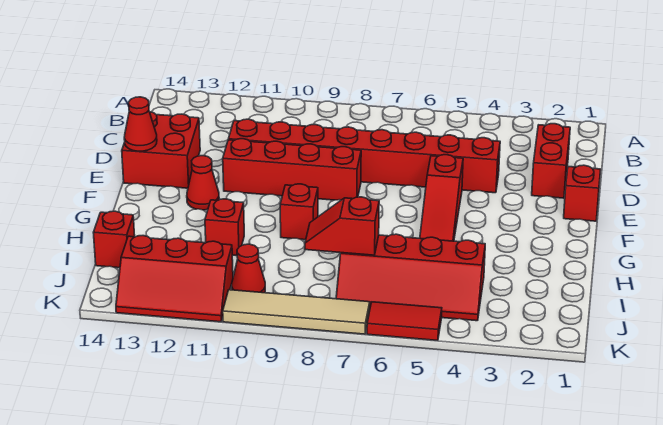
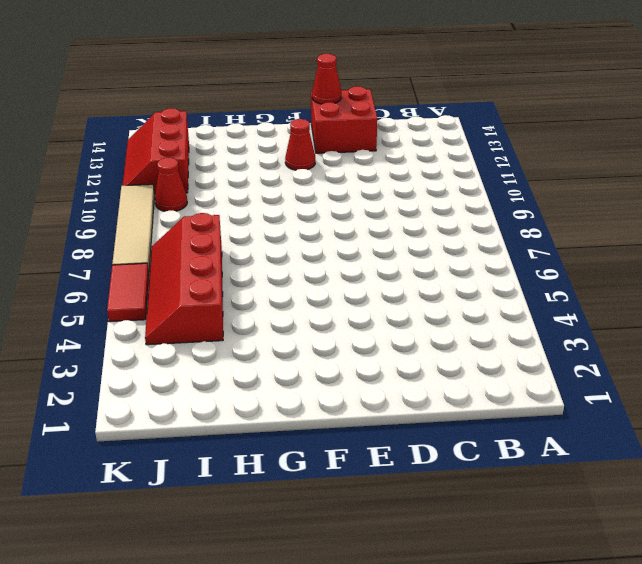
none -> red 1x2 brick [532,124,570,198]
none -> red 1x8 brick [228,119,500,193]
none -> red 1x1 brick [564,165,601,221]

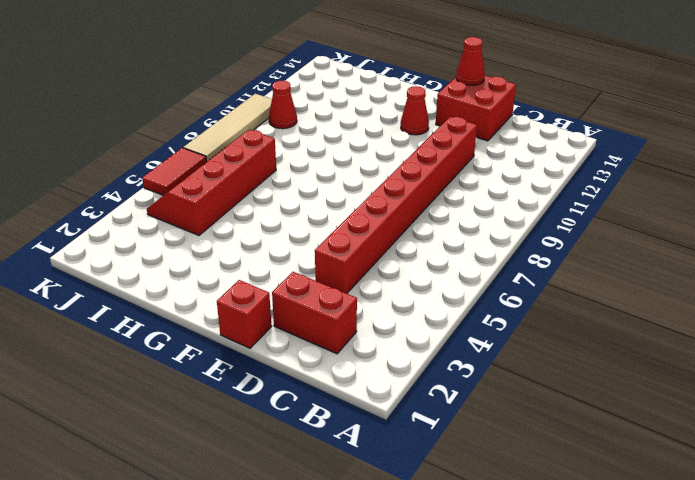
none -> red 1x3 slope [420,155,463,241]
none -> red 1x4 brick [223,139,361,200]
none -> red 1x1 brick [280,184,318,240]

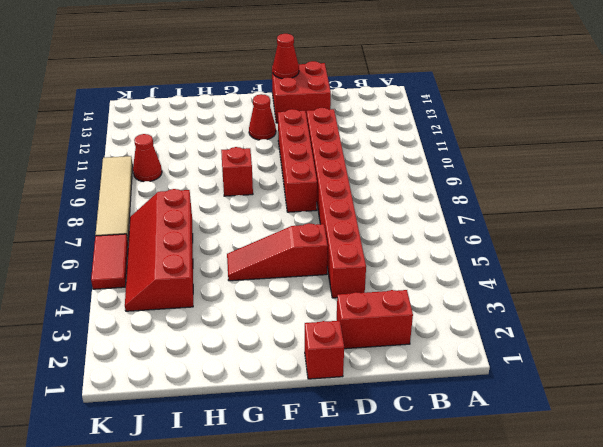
none -> red 1x1 brick [205,199,244,256]
none -> red 1x1 brick [93,211,135,268]
none -> red 2x3 slope [116,236,233,322]

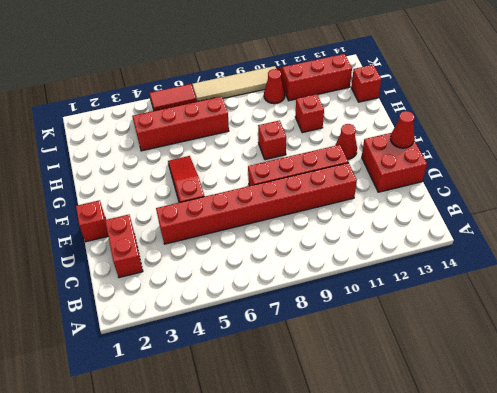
none -> red 1x2 slope [305,197,379,255]

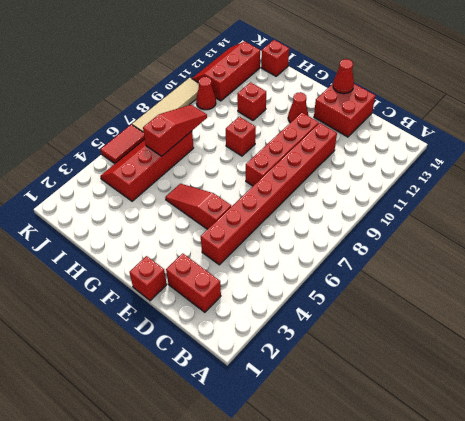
red 1x3 slope [143,105,207,156] -> red 1x2 slope [305,197,379,255]

